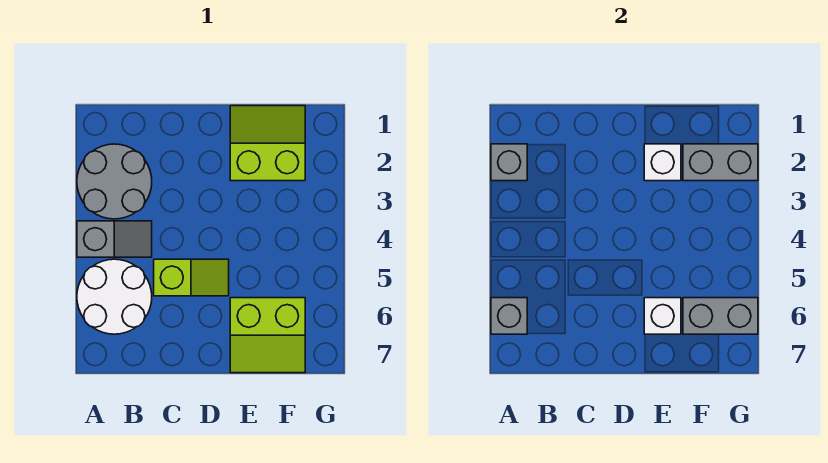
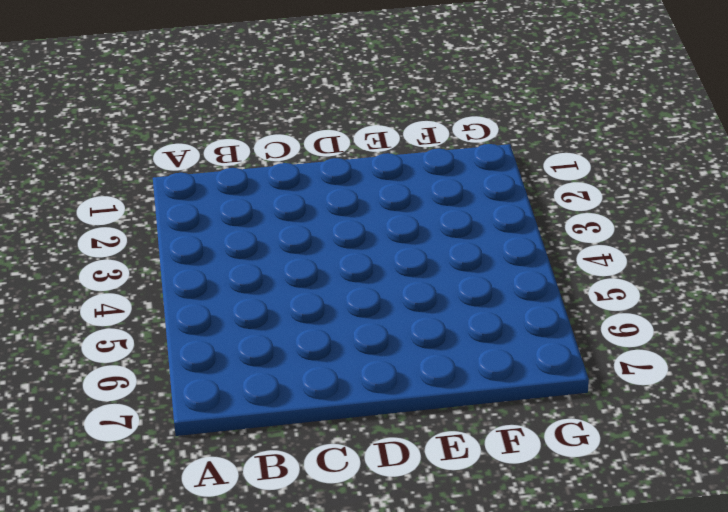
none -> grey 2x2 round brick [77,144,152,219]
none -> grey 1x2 slope [77,221,152,257]
none -> white 2x2 round brick [77,259,152,334]

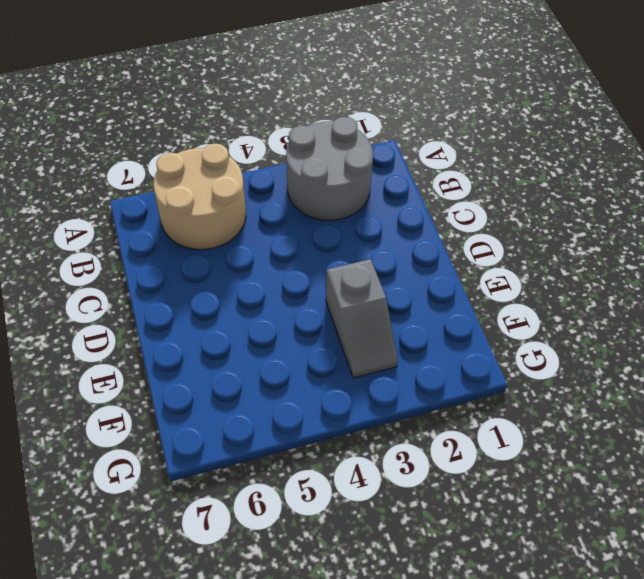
tan 2x2 round brick [153,144,246,250] -> white 2x2 round brick [77,259,152,334]
grey 1x2 slope [326,259,398,378] -> grey 1x2 slope moved to [77,221,152,257]
none -> lime 1x2 slope [154,259,229,296]
none -> lime 2x2 slope [230,106,305,181]
none -> lime 2x2 slope [230,298,305,373]

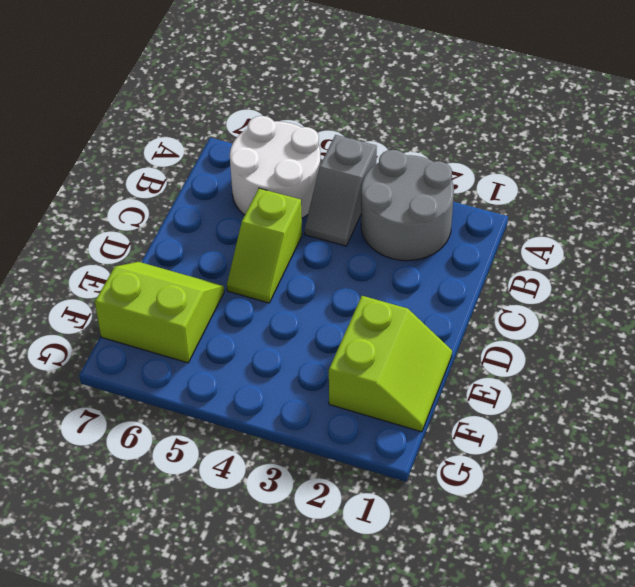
lime 2x2 slope [95,262,224,363] -> lime 2x2 slope turned to [230,298,305,373]
none -> grey 1x1 brick [491,144,527,181]
none -> grey 1x1 brick [491,298,527,334]
none -> white 1x1 brick [644,144,681,181]

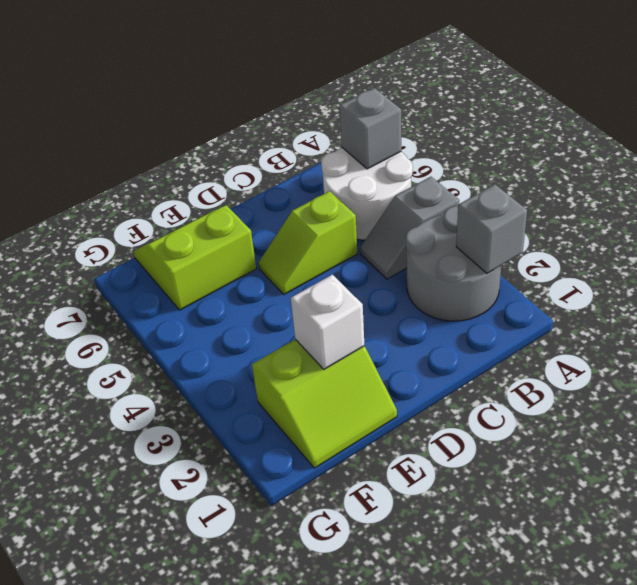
none -> white 1x1 brick [644,298,681,334]
none -> grey 1x2 brick [683,144,758,181]
none -> grey 1x2 brick [683,298,758,334]

